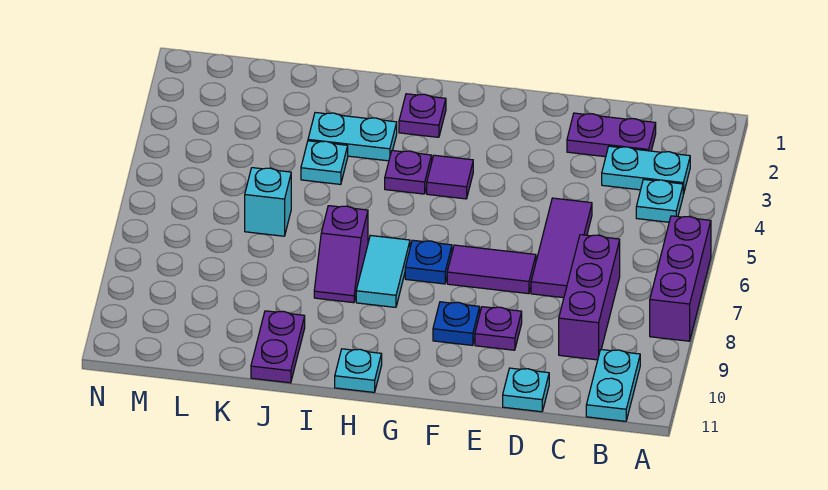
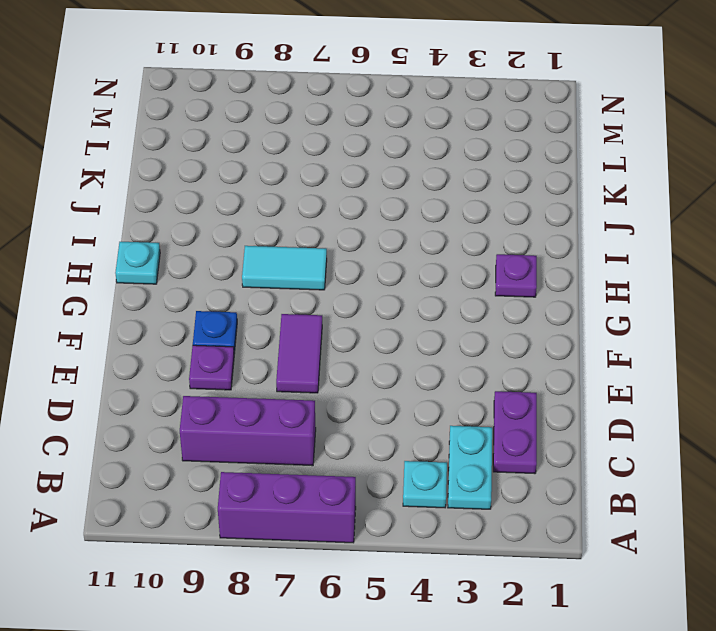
none -> cyan 1x2 plate [586,350,640,421]
none -> purple 1x3 tile [531,198,592,298]
none -> cyan 1x1 plate [503,368,549,412]

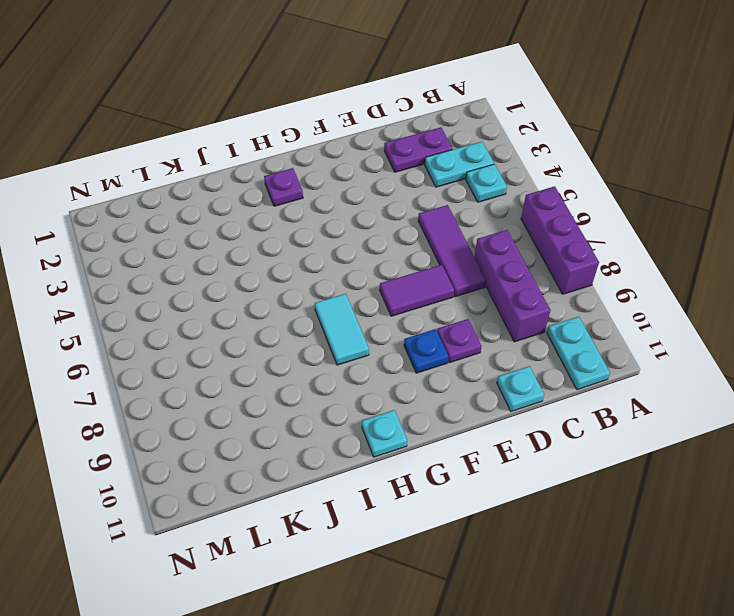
none -> purple 1x1 tile [427,155,473,199]
none -> blue 1x1 plate [405,240,452,284]
none -> purple 1x1 plate [385,150,432,194]

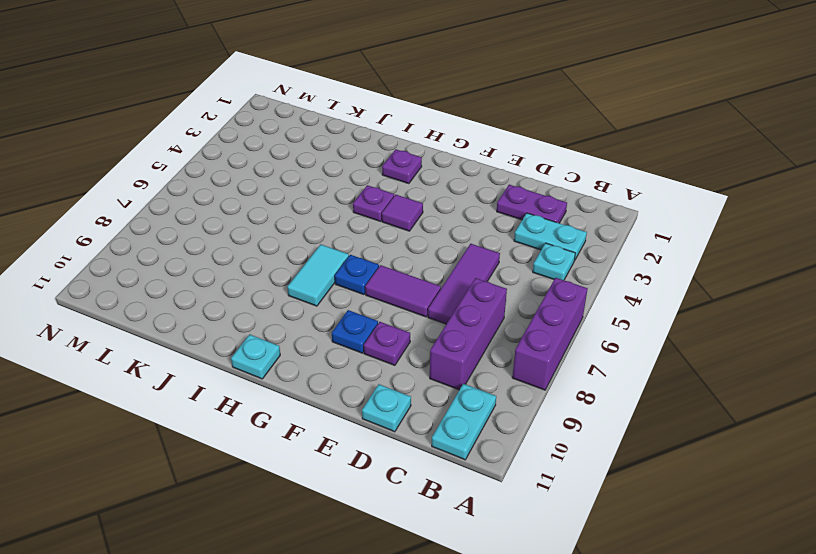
none -> cyan 1x2 plate [308,113,397,161]
none -> purple 1x2 slope [314,206,368,303]
none -> cyan 1x1 plate [301,141,348,184]

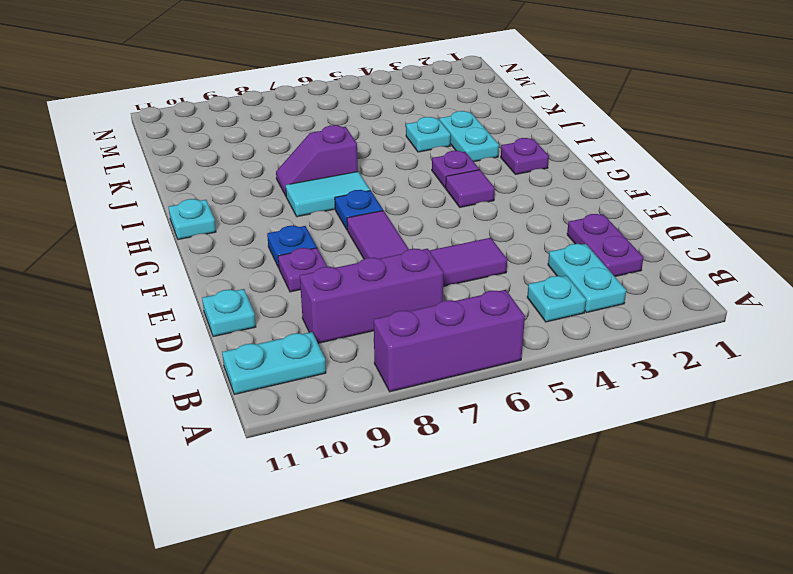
none -> purple 1x2 plate [251,311,305,383]
none -> cyan 1x1 brick [245,168,291,236]

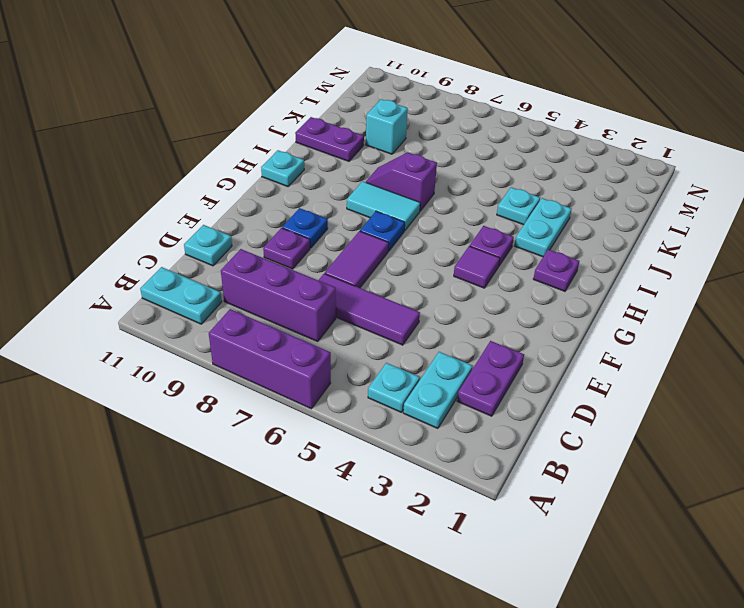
cyan 1x1 brick [366,99,408,154] -> cyan 1x1 brick moved to [245,168,291,236]

